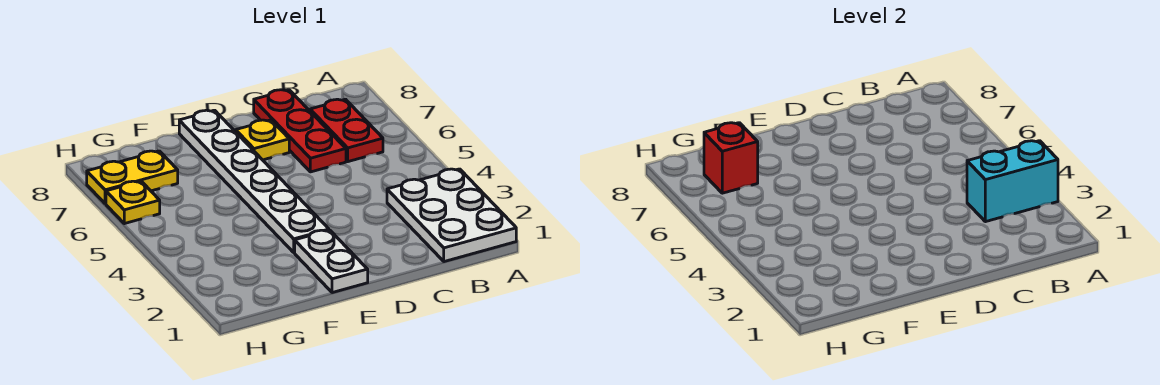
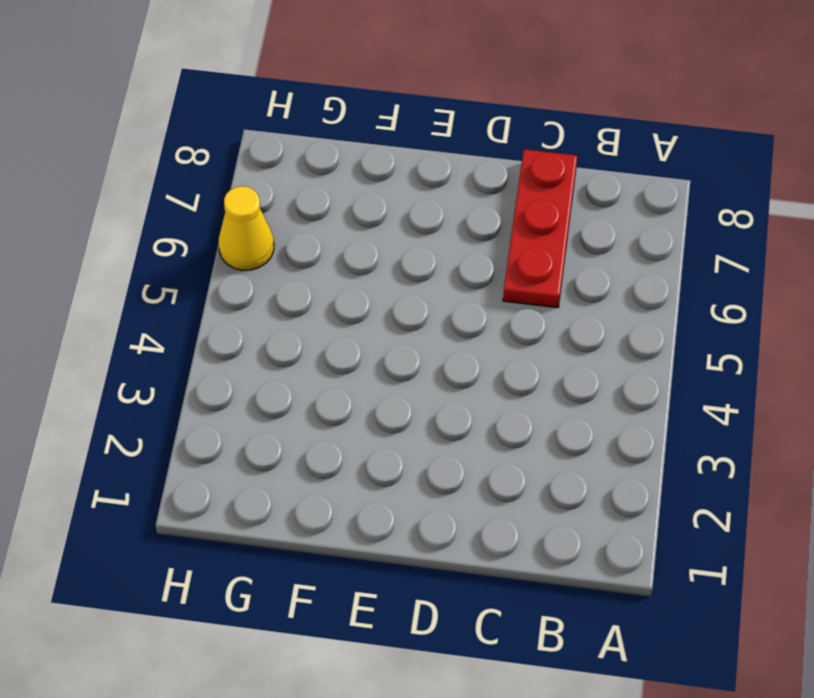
yellow 1x1 cone [219,186,274,270] -> yellow 1x1 plate [106,181,160,224]
none -> white 2x3 plate [387,169,516,262]
none -> red 1x2 plate [310,99,383,162]

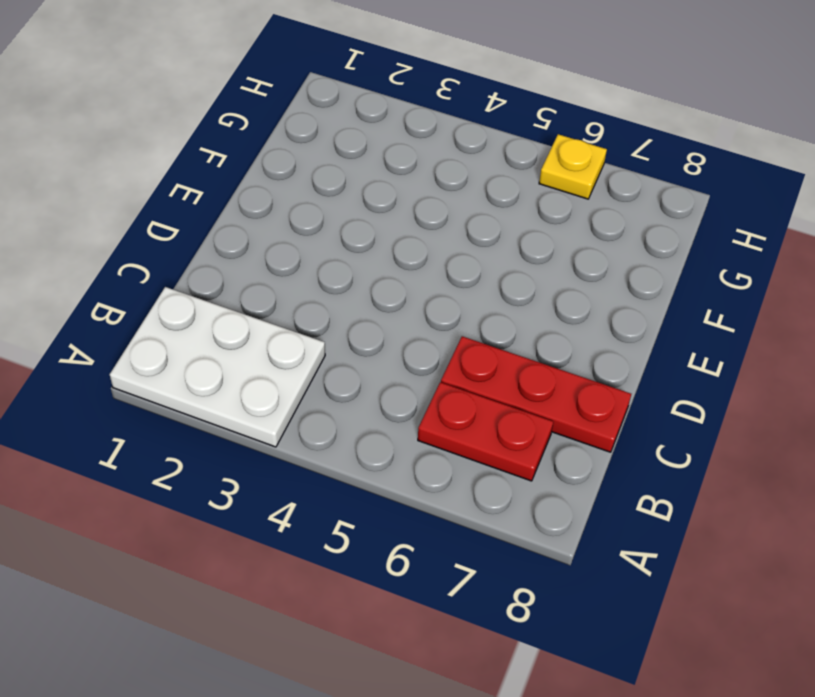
none -> yellow 1x1 plate [236,120,289,160]
none -> white 1x2 plate [295,230,368,293]

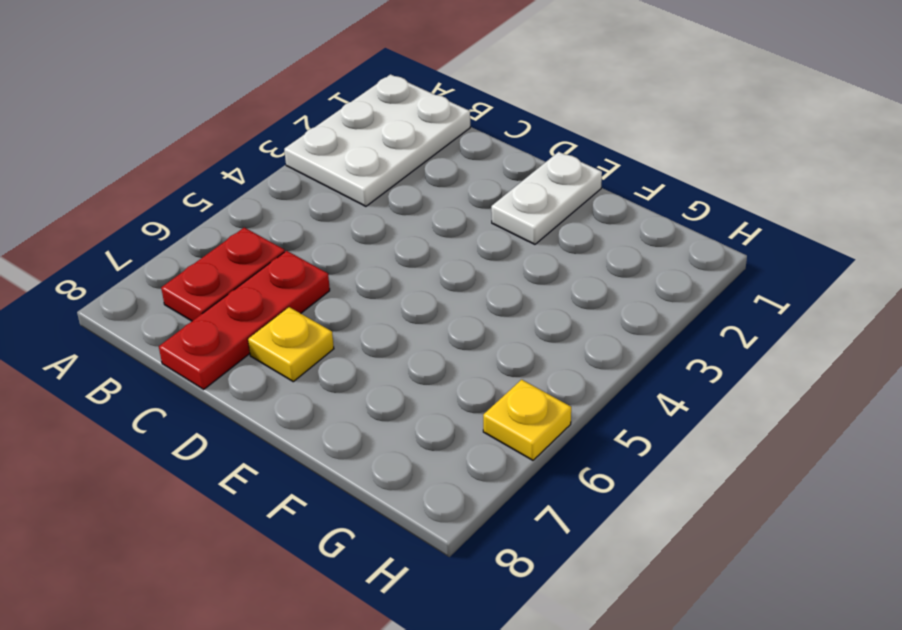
none -> white 1x6 plate [179,110,329,252]
none -> yellow 1x2 plate [87,151,178,204]

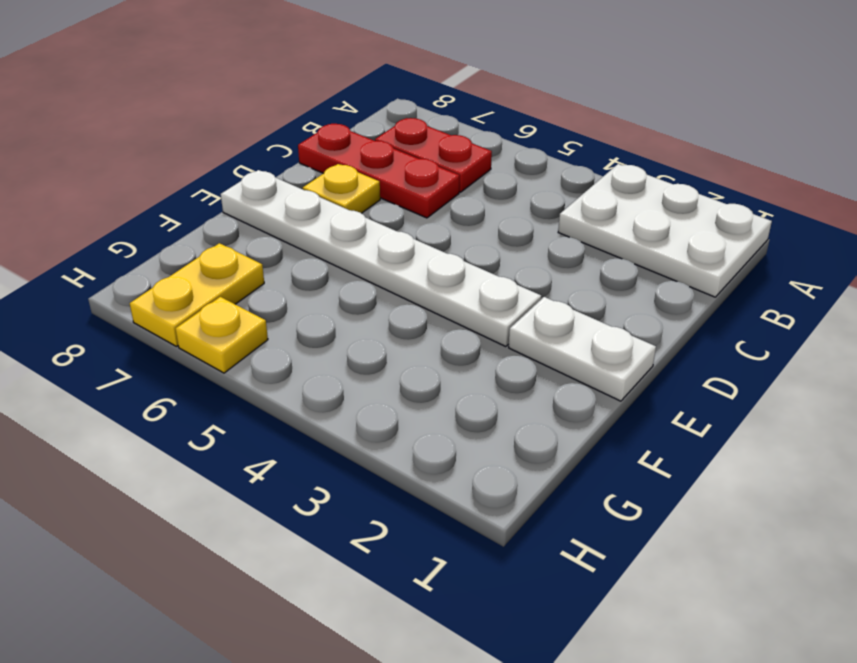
none -> cyan 1x2 brick [967,141,1058,222]
none -> red 1x1 brick [704,123,758,193]

